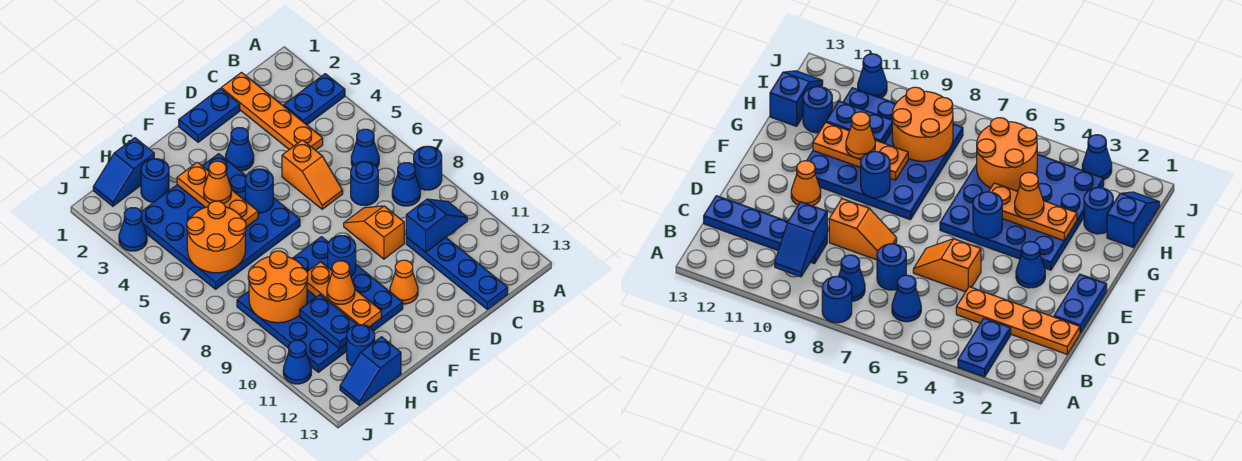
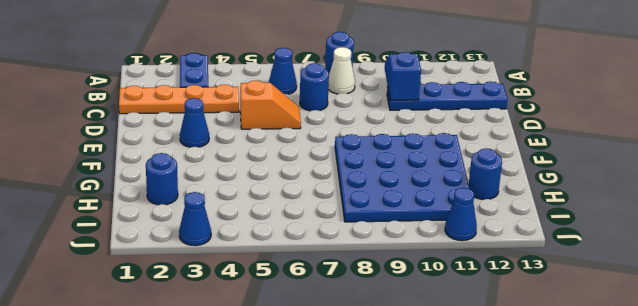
white 1x1 cone [328,47,355,94] -> blue 1x1 cone [392,163,420,206]
none -> blue 1x2 plate [179,89,240,142]
none -> orange 1x2 slope [344,206,404,259]
none -> orange 1x1 cone [390,260,418,304]
none -> blue 4x4 plate [141,154,300,289]

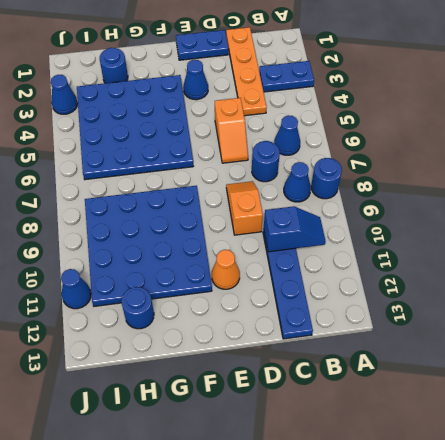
none -> blue 1x2 slope [93,138,154,206]
none -> blue 1x2 slope [340,337,401,406]
none -> blue 1x1 round brick [245,169,273,213]
none -> blue 1x1 round brick [328,236,356,276]

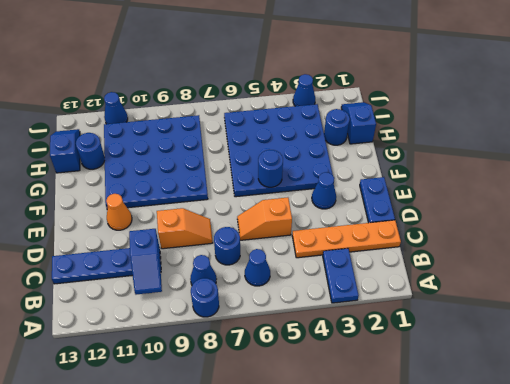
none -> blue 1x1 round brick [328,236,356,276]
none -> orange 1x3 plate [177,162,258,227]
none -> orange 1x3 plate [307,262,381,327]
none -> orange 2x2 round brick [187,201,246,273]

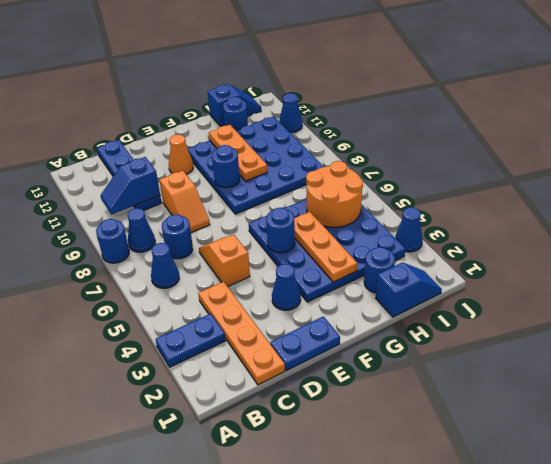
none -> orange 2x2 round brick [248,251,308,323]
none -> blue 1x2 plate [300,295,357,349]
none -> orange 1x1 cone [204,161,231,204]
none -> orange 1x1 cone [327,261,355,304]

